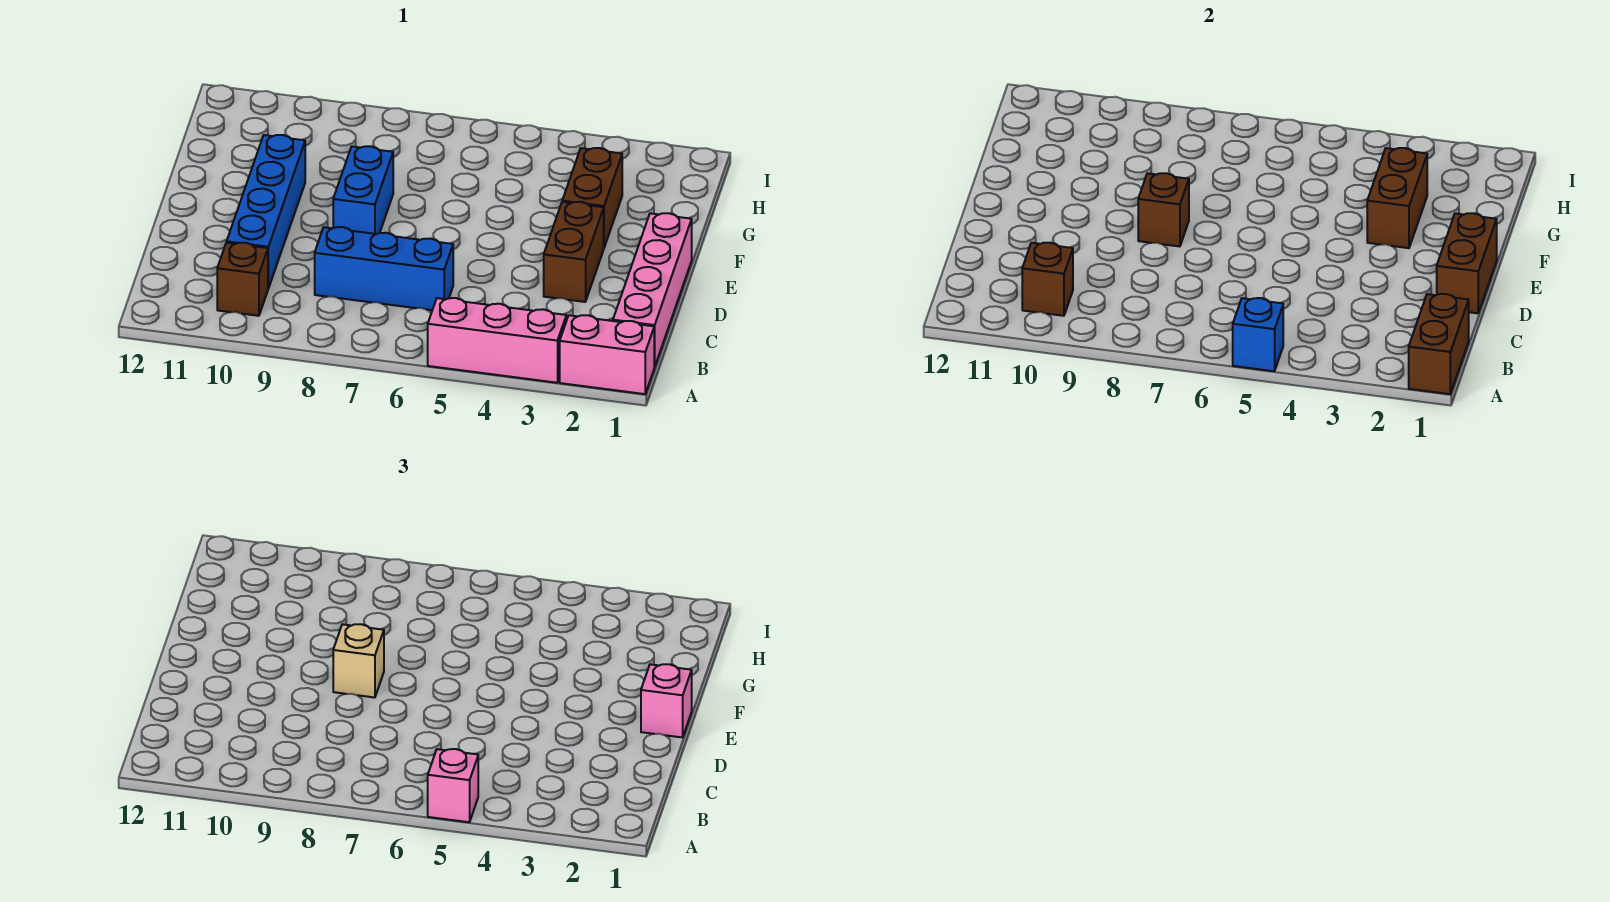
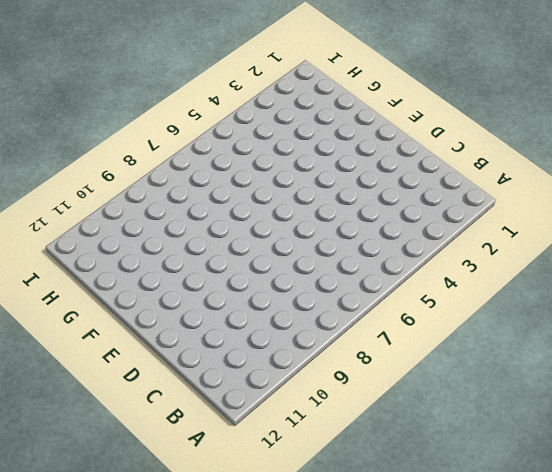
none -> pink 1x2 brick [560,315,654,394]
none -> pink 1x3 brick [428,298,566,383]
none -> pink 1x4 brick [613,213,692,367]

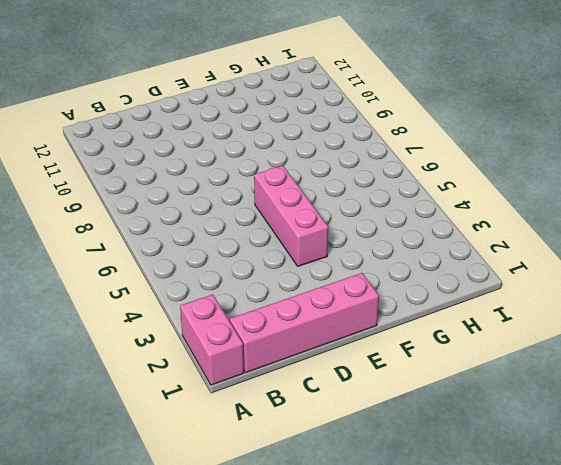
pink 1x3 brick [254,166,328,266] -> pink 1x3 brick moved to [428,298,566,383]
none -> brown 1x1 brick [217,243,268,316]
none -> blue 1x3 brick [315,227,453,310]
none -> blue 1x4 brick [227,135,305,289]

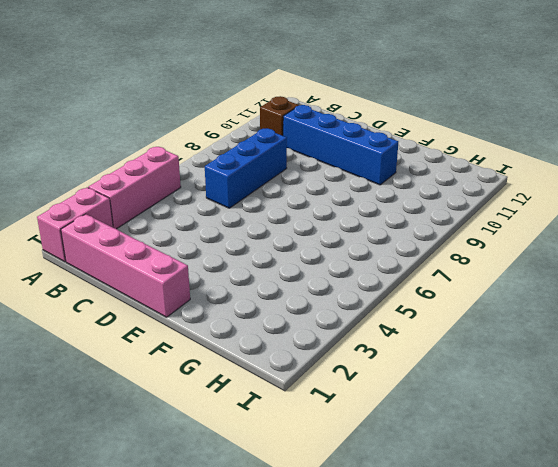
none -> brown 1x2 brick [544,202,604,302]
none -> blue 1x2 brick [333,146,393,234]
none -> brown 1x2 brick [562,148,622,247]

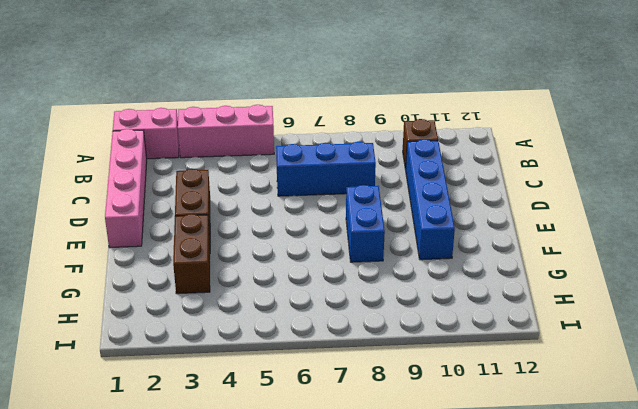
none -> brown 1x2 brick [1409,294,1469,394]
none -> blue 1x1 brick [1233,298,1283,371]
none -> brown 1x1 brick [1022,243,1073,316]

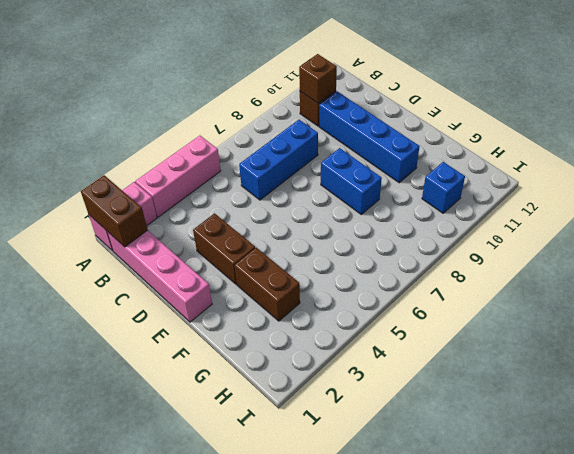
blue 1x1 brick [422,162,465,213] -> blue 1x1 brick moved to [1233,298,1283,371]
none -> brown 1x2 brick [1437,213,1497,313]
none -> brown 1x1 brick [1138,173,1189,247]
none -> brown 1x2 brick [1367,148,1427,248]

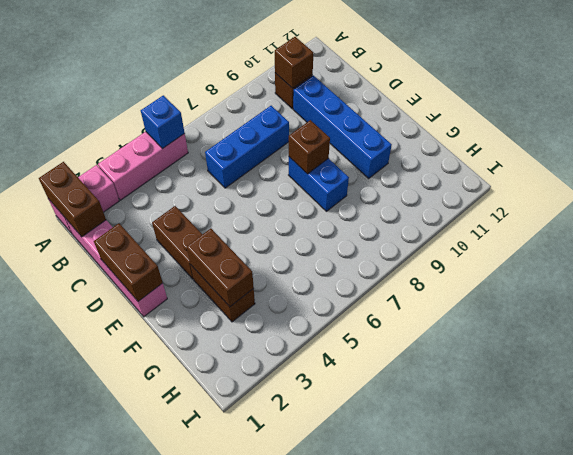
none -> pink 1x1 brick [428,749,478,822]
none -> pink 1x1 brick [641,664,692,737]
none -> tan 1x1 brick [333,624,384,698]

